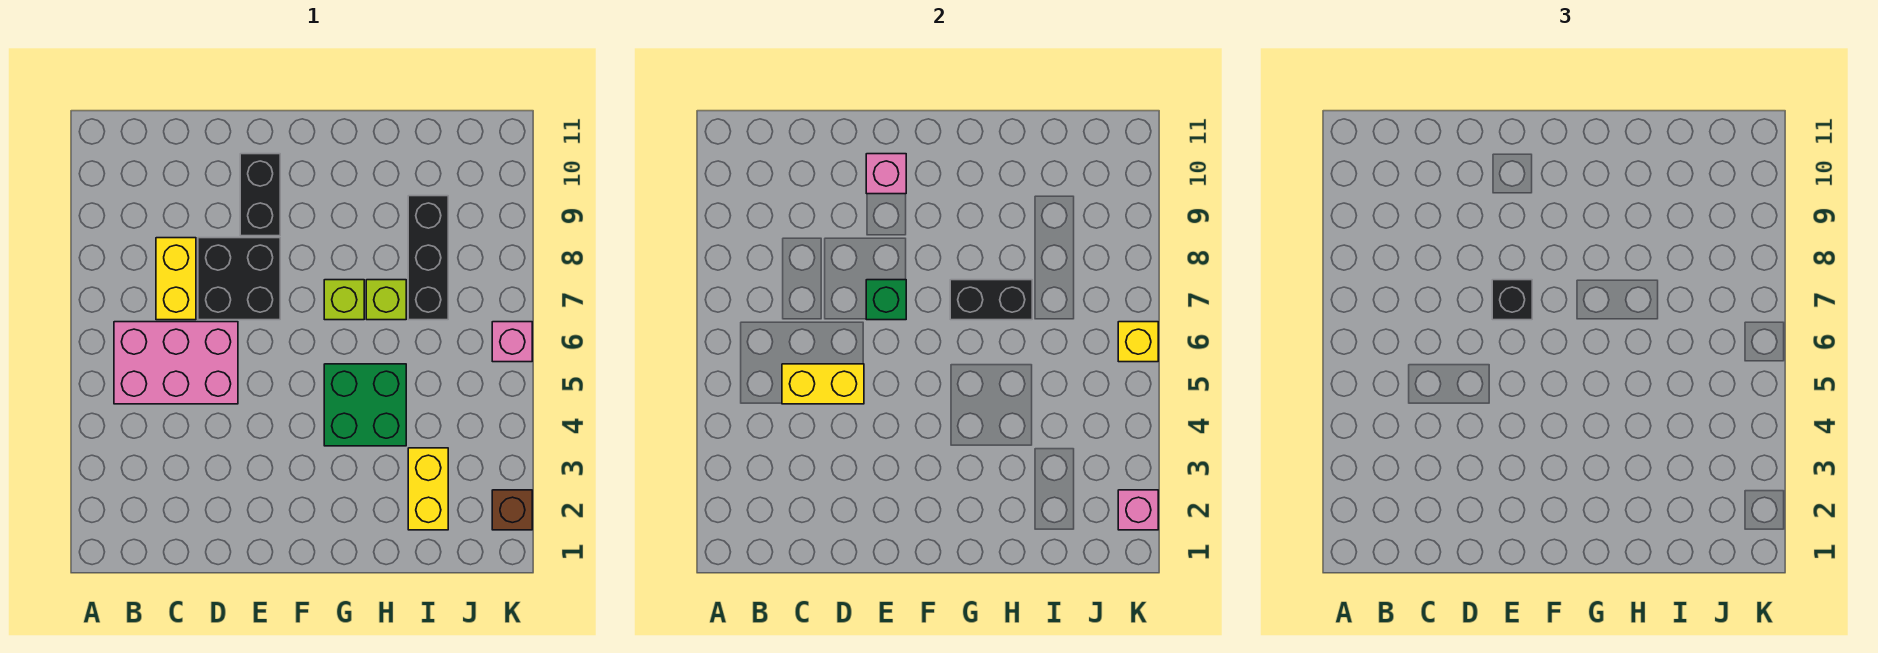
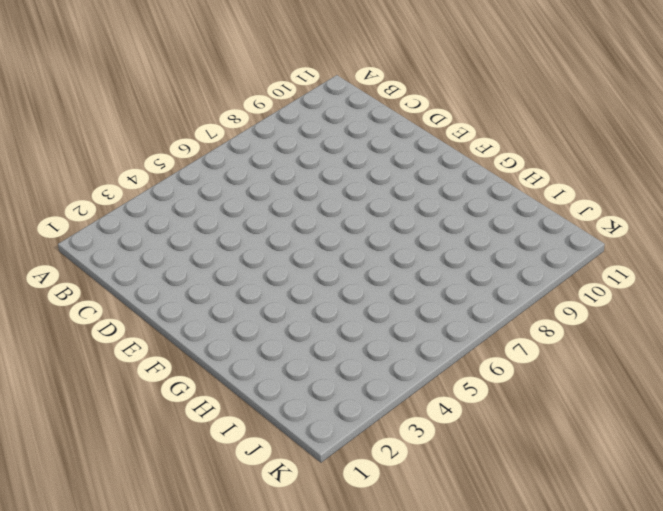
none -> pink 2x3 brick [114,322,238,404]
none -> yellow 1x2 brick [156,238,196,320]
none -> black 2x2 brick [198,238,280,320]

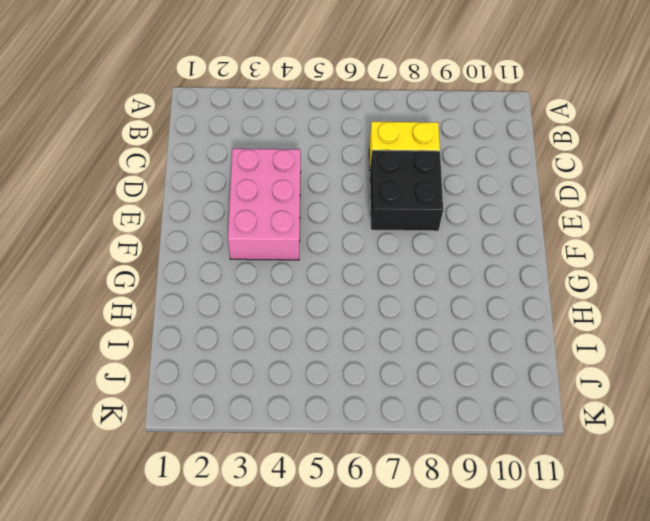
pink 2x3 brick [228,149,301,260] -> pink 2x3 brick moved to [114,322,238,404]
none -> black 1x2 brick [240,154,280,236]
none -> green 2x2 brick [324,364,406,446]
none -> lime 1x1 brick [324,280,364,320]

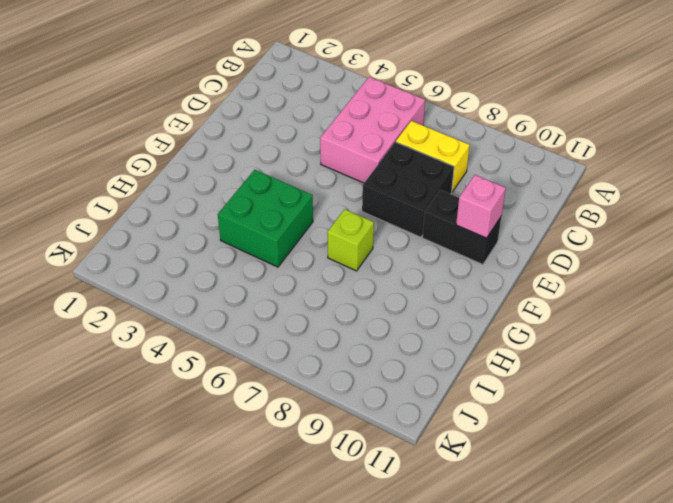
none -> lime 1x1 brick [366,280,406,320]
none -> yellow 1x2 brick [408,448,448,530]
none -> black 1x3 brick [408,196,448,320]

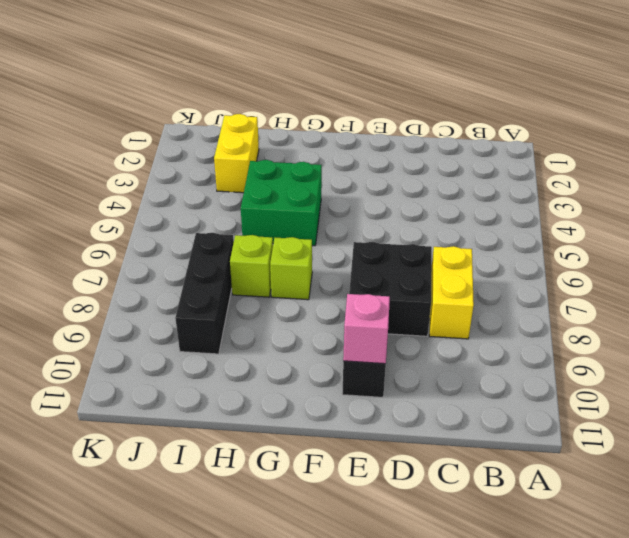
none -> pink 2x3 brick [114,322,238,404]
none -> brown 1x1 brick [492,490,532,530]
none -> pink 1x1 brick [492,322,532,362]

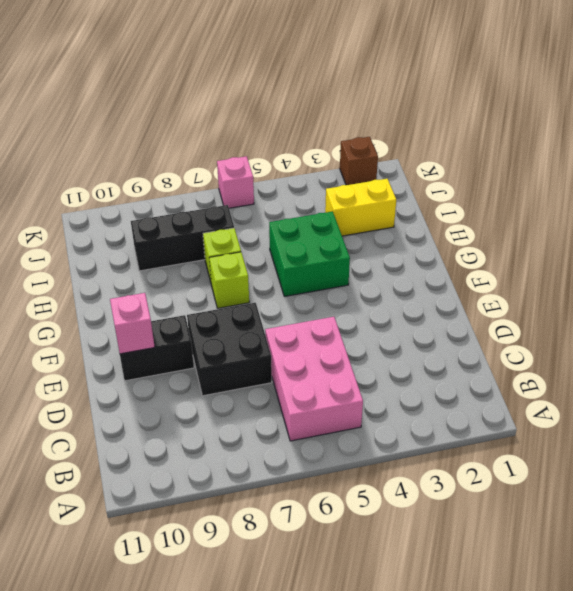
none -> yellow 1x2 brick [156,238,196,320]
none -> yellow 1x2 brick [782,364,864,404]
none -> green 1x1 brick [866,280,906,320]

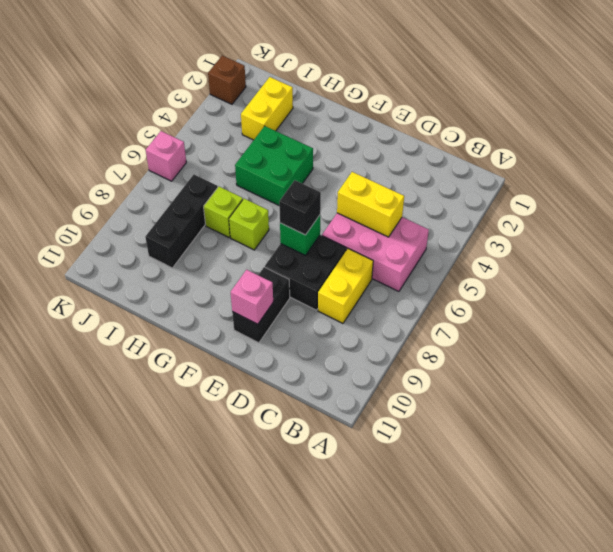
none -> black 1x2 brick [950,280,1032,320]
none -> pink 1x1 brick [1118,490,1158,530]
none -> yellow 1x1 brick [1118,322,1158,362]

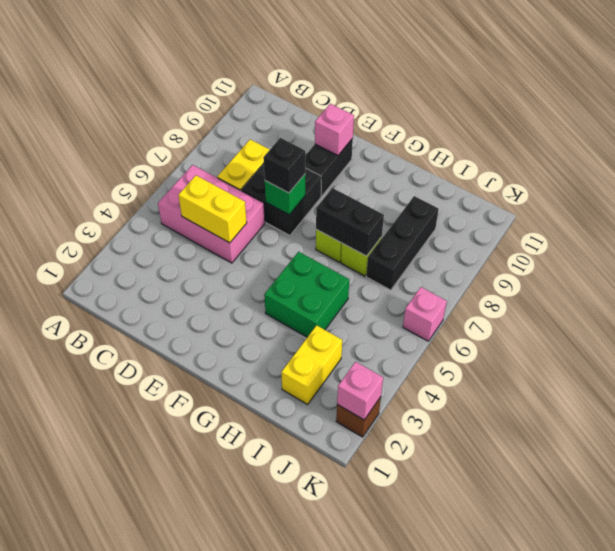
none -> yellow 1x1 brick [1118,322,1158,362]

